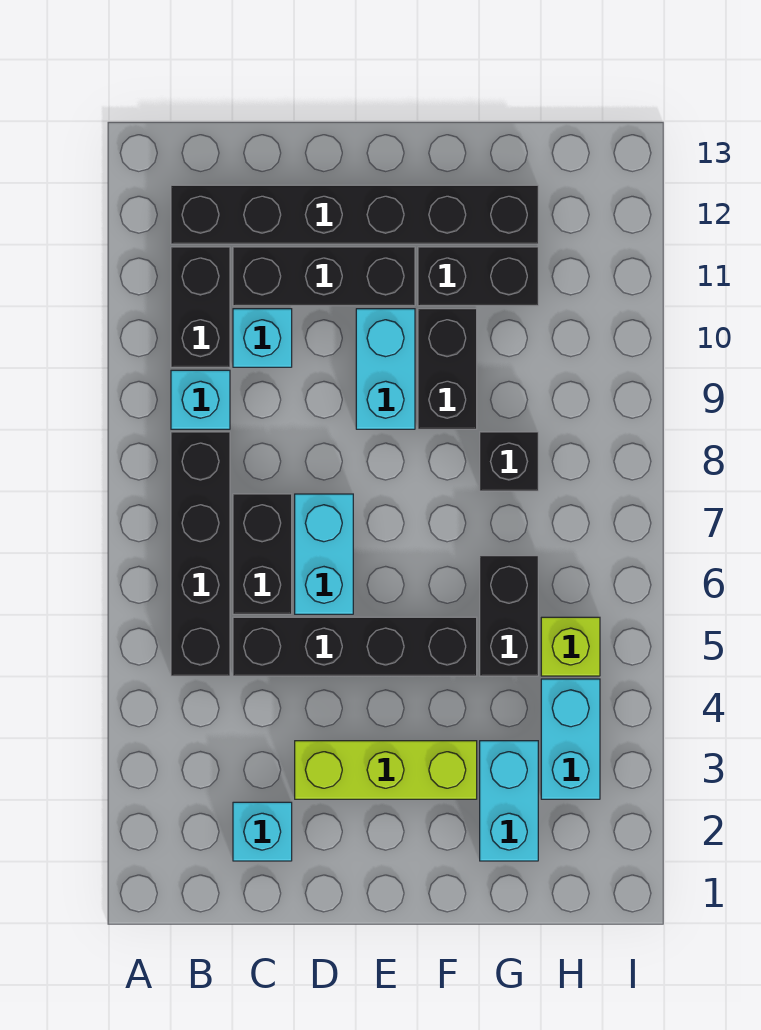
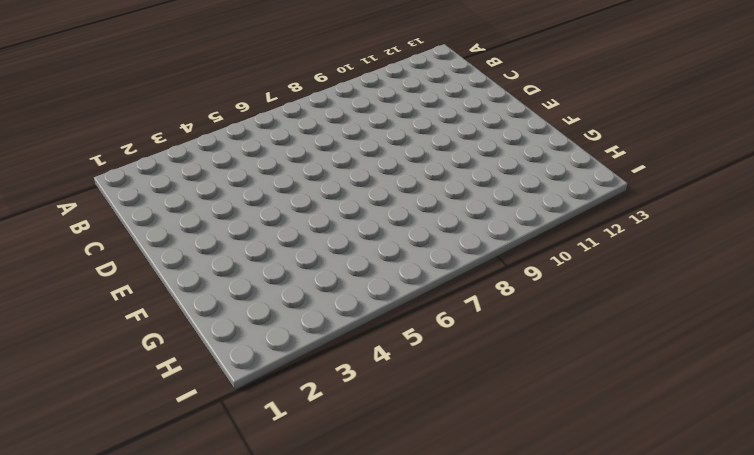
none -> black 1x4 brick [171,432,230,676]
none -> cyan 1x1 brick [171,370,230,429]
none -> black 1x2 brick [171,247,230,367]

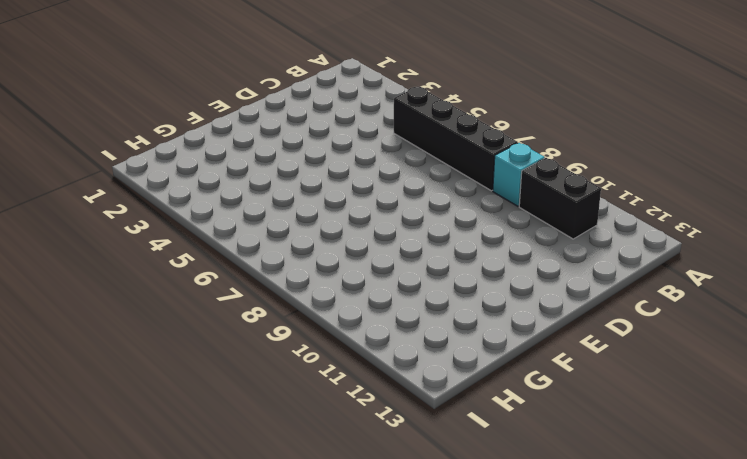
none -> black 1x6 brick [171,185,538,244]
none -> cyan 1x1 brick [233,802,292,861]
none -> black 1x4 brick [233,617,477,676]

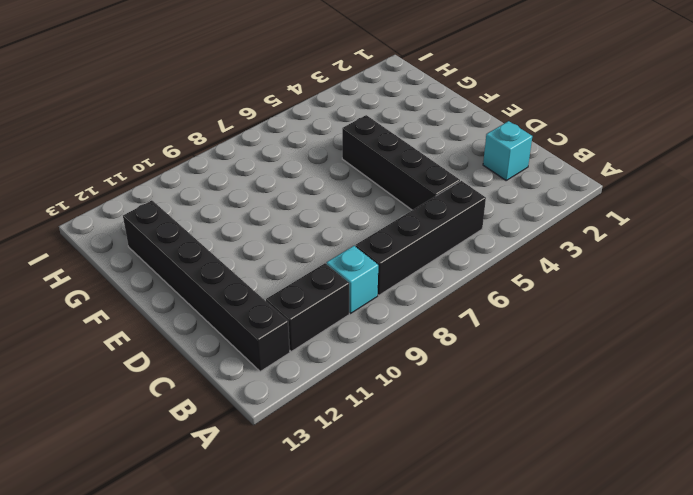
none -> black 1x2 brick [233,494,292,614]
none -> cyan 1x1 brick [233,309,292,367]
none -> black 1x3 brick [233,247,415,306]

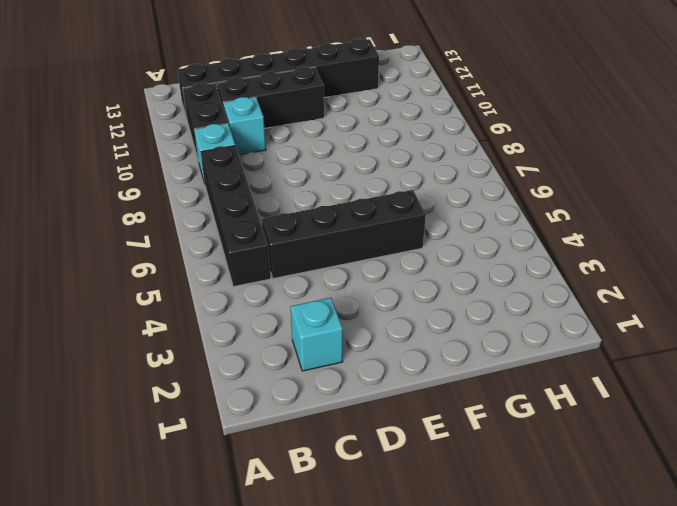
none -> black 1x2 brick [233,494,292,614]
none -> lime 1x3 brick [295,741,477,799]
none -> cyan 1x2 brick [295,494,353,614]

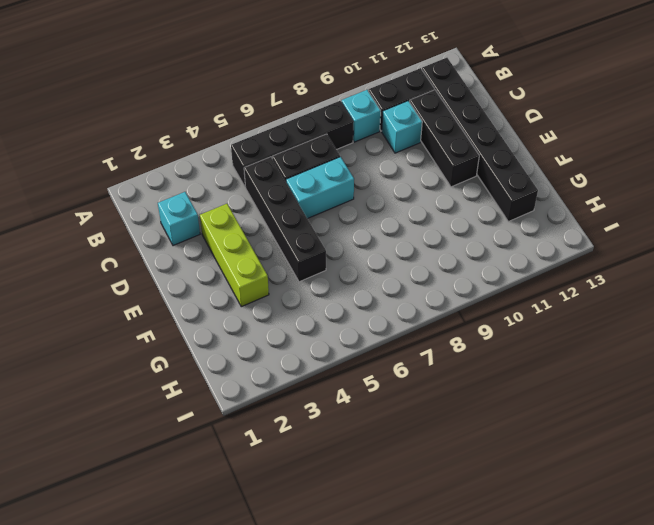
none -> cyan 1x2 brick [356,309,415,429]
none -> black 1x2 brick [418,309,477,429]
none -> black 1x2 brick [418,247,538,306]

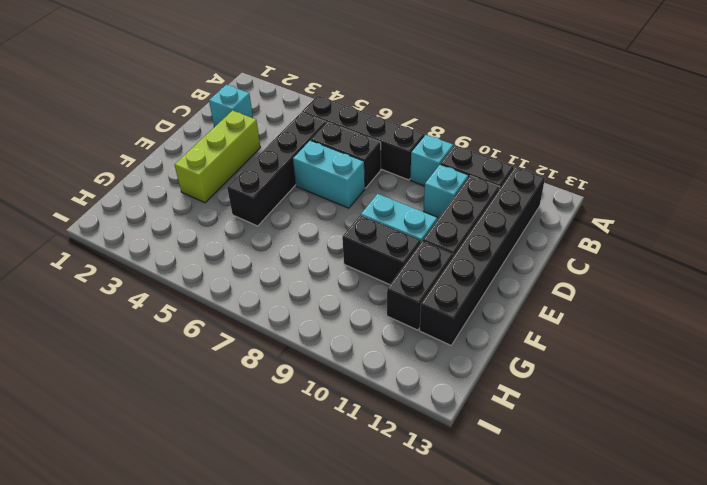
none -> cyan 1x2 brick [480,741,538,861]
none -> black 1x2 brick [480,556,538,676]
none -> black 1x1 brick [480,432,538,491]

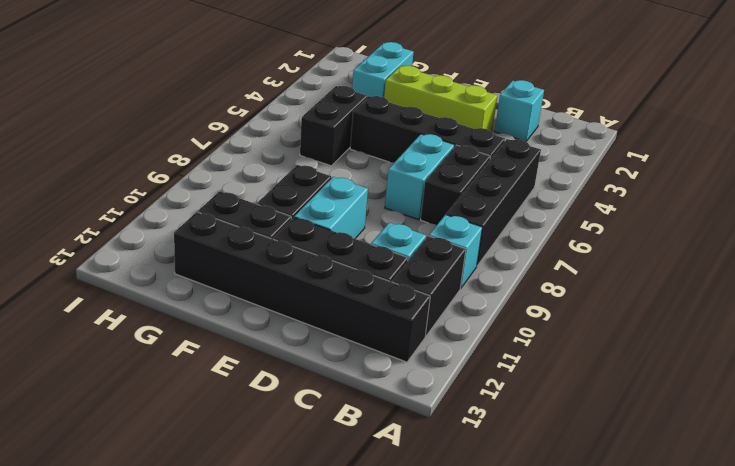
none -> black 1x1 brick [480,432,538,491]
none -> cyan 1x2 brick [541,679,600,799]
none -> lime 1x1 brick [541,617,600,676]

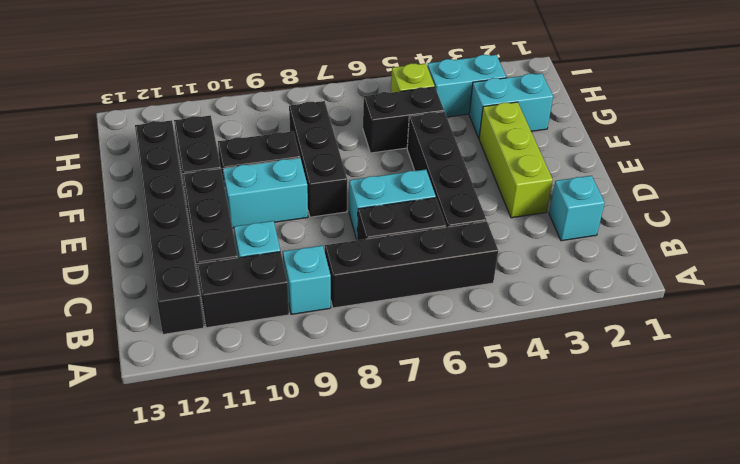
black 1x3 brick [289,101,347,217] -> black 1x1 brick [480,432,538,491]

